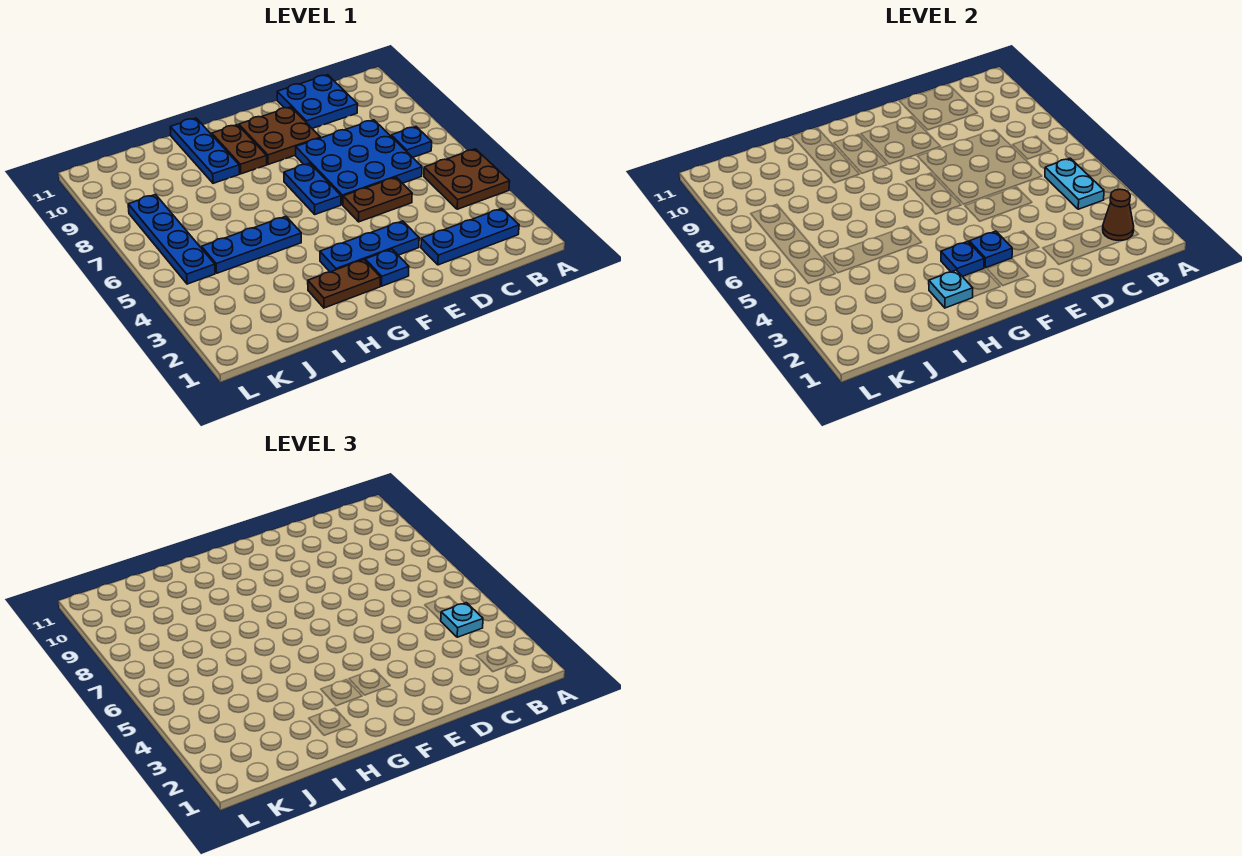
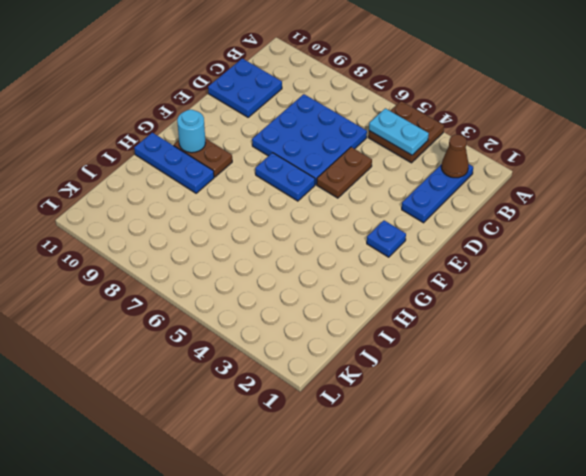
cyan 1x1 round brick [177,110,206,153] -> none
none -> blue 1x1 plate [391,127,432,157]
none -> blue 1x3 plate [320,221,419,272]
none -> brown 2x2 plate [239,107,320,165]

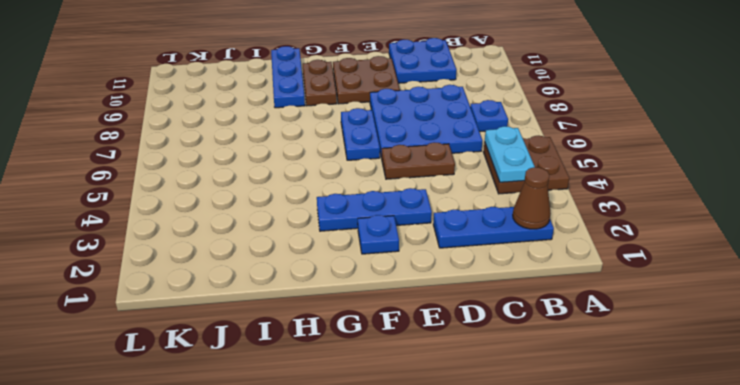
none -> brown 1x2 plate [308,260,380,308]
none -> blue 1x3 plate [202,216,301,273]
none -> blue 1x4 plate [128,195,215,284]

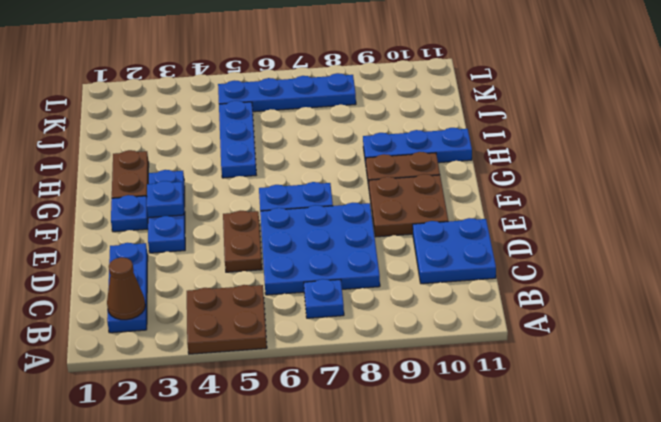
none -> cyan 1x2 plate [1045,158,1104,209]
none -> blue 1x1 plate [941,242,984,276]
none -> cyan 1x1 plate [929,270,973,308]

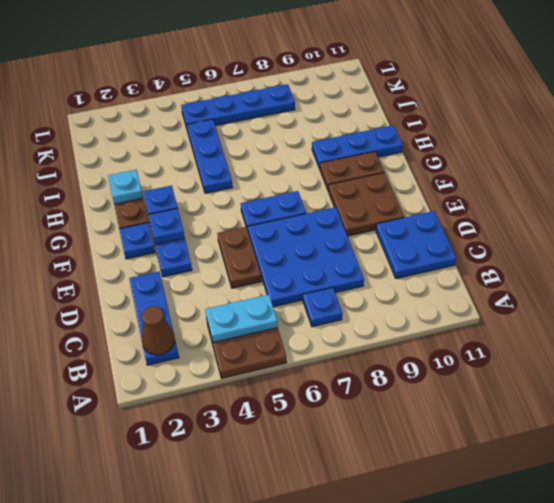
none -> cyan 1x1 plate [440,603,483,637]

